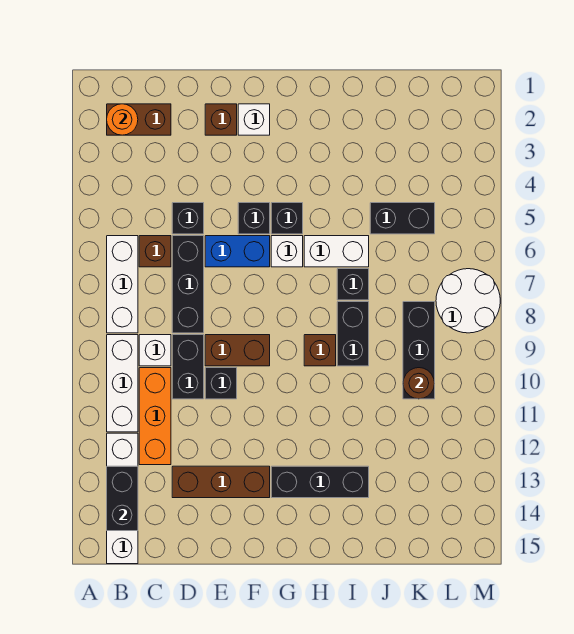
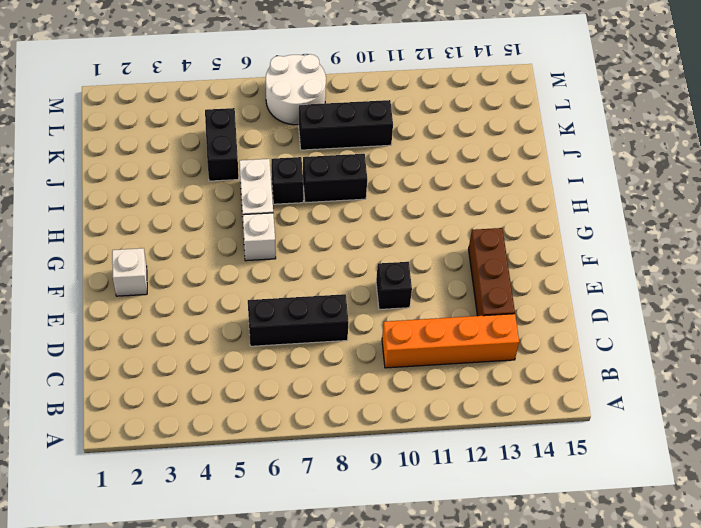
orange 1x4 brick [382,314,519,368] -> orange 1x3 brick [139,368,171,465]
none -> brown 1x2 brick [107,104,171,135]
none -> white 1x3 brick [107,236,138,333]
none -> white 1x3 brick [107,335,138,432]
none -> white 1x4 brick [107,433,138,564]

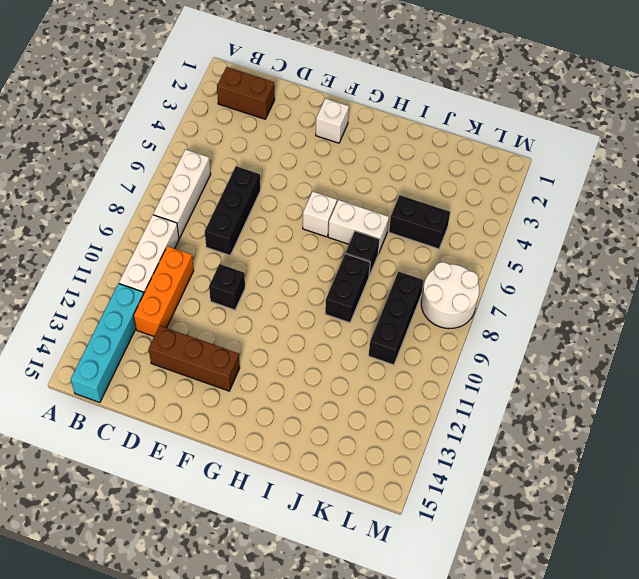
cyan 1x4 brick [71,284,144,403] -> white 1x4 brick [107,433,138,564]
none -> brown 1x1 brick [139,236,171,267]
none -> white 1x1 brick [139,335,171,366]
none -> black 1x1 brick [172,203,204,234]
none -> black 1x2 brick [172,335,204,399]

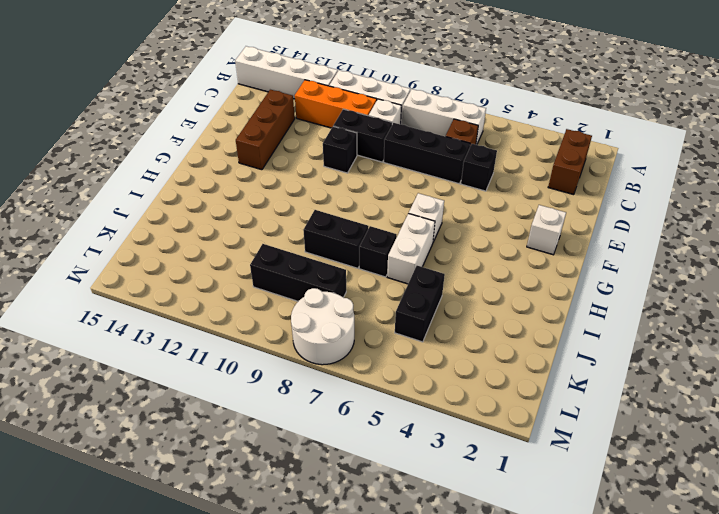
none -> brown 1x1 brick [205,104,237,135]
none -> blue 1x2 brick [205,236,270,267]
none -> brown 1x2 brick [205,335,270,366]
none -> black 1x1 brick [238,203,270,234]

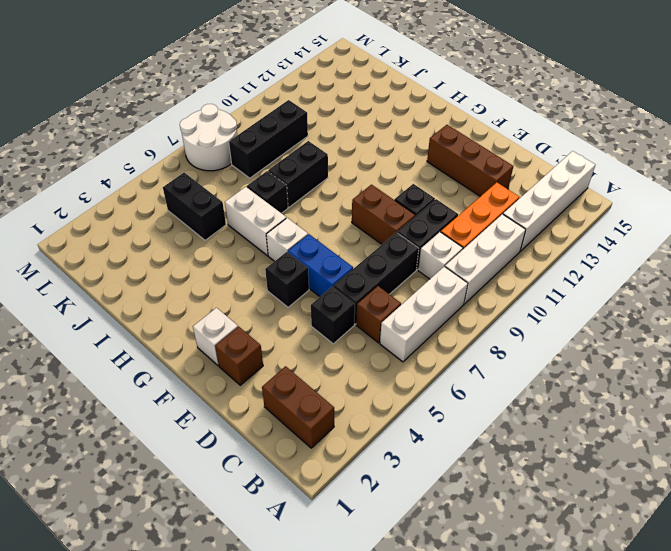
none -> black 1x1 brick [271,203,303,234]
none -> black 1x3 brick [271,466,369,498]
none -> brown 1x1 brick [304,335,336,366]
none -> orange 1x1 round brick [107,104,138,135]

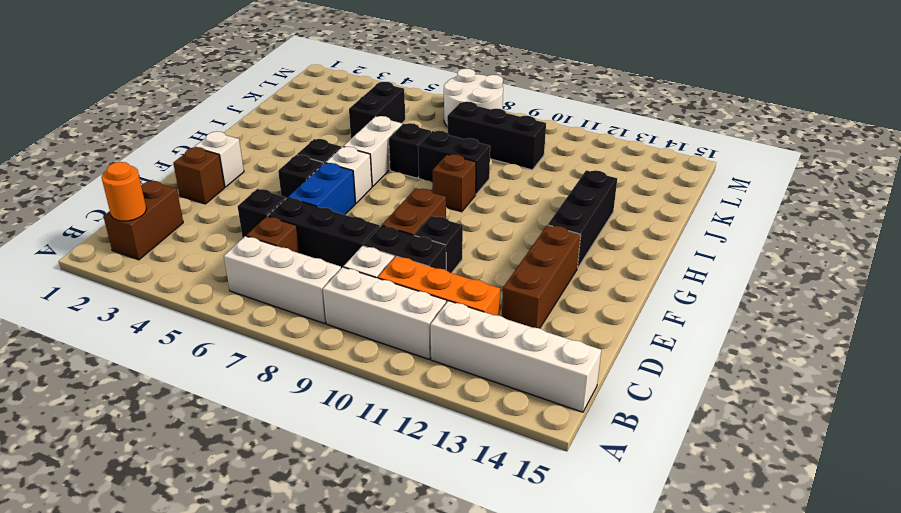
none -> black 1x2 brick [107,466,138,531]
none -> brown 1x1 round brick [403,368,435,399]

